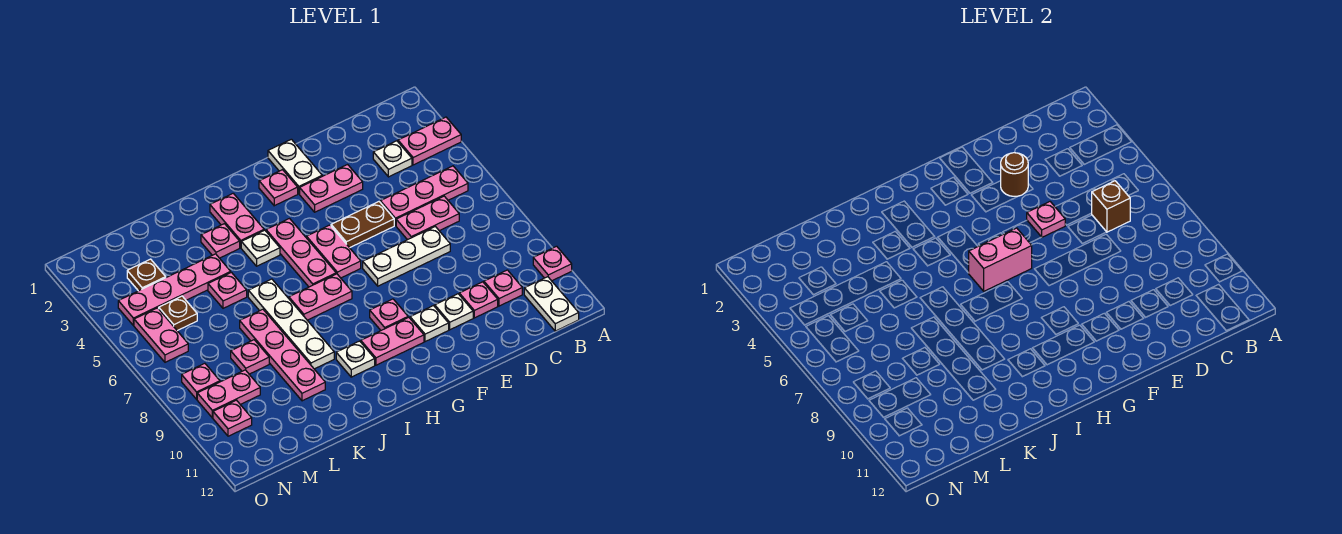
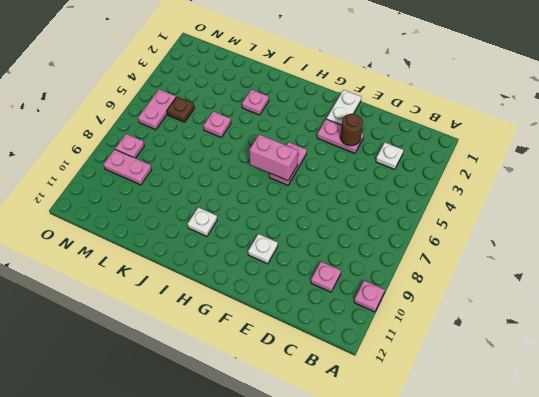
none -> pink 1x2 plate [398,117,461,165]
none -> pink 1x3 plate [380,166,468,226]
none -> white 1x2 plate [524,277,579,331]
none -> pink 1x2 plate [396,196,459,240]

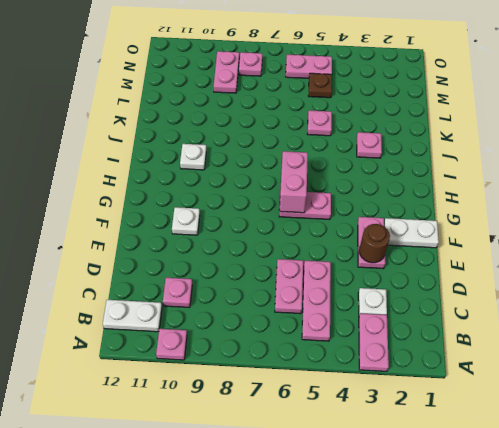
none -> white 1x3 plate [363,226,450,286]
none -> pink 1x1 plate [459,282,498,318]
none -> brown 1x2 plate [331,202,394,248]
none -> white 1x1 plate [435,294,473,330]

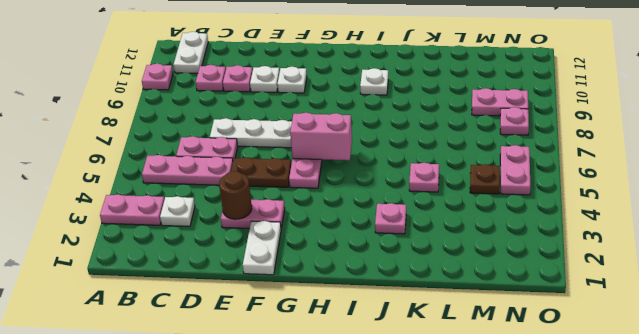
none -> pink 1x1 plate [259,170,298,206]
none -> pink 1x1 plate [370,299,408,330]
none -> pink 1x2 plate [361,317,424,365]
none -> pink 1x3 plate [266,219,336,287]

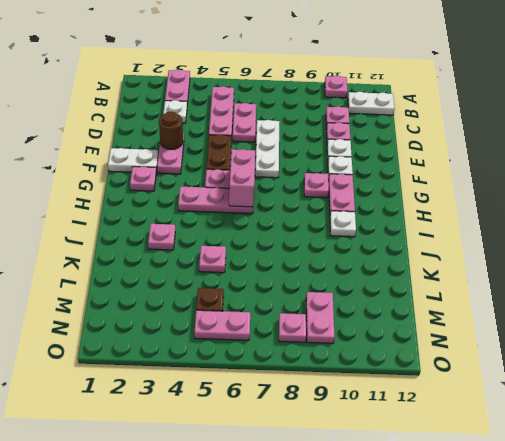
none -> pink 1x2 plate [289,274,352,320]
none -> pink 1x2 plate [210,193,264,248]
none -> white 1x1 plate [241,230,280,266]
none -> white 1x4 plate [248,279,334,369]

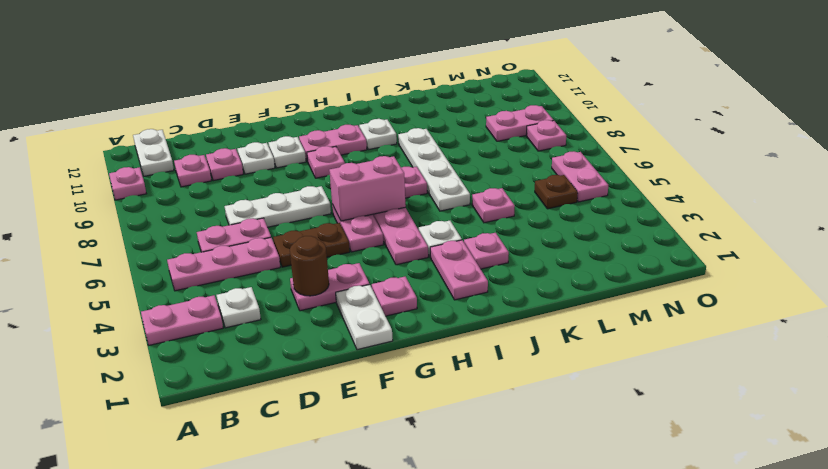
none -> pink 1x4 plate [118,254,231,325]
none -> pink 1x4 plate [240,309,325,401]
none -> pink 1x1 plate [231,340,269,374]
none -> brown 1x1 plate [127,259,166,291]

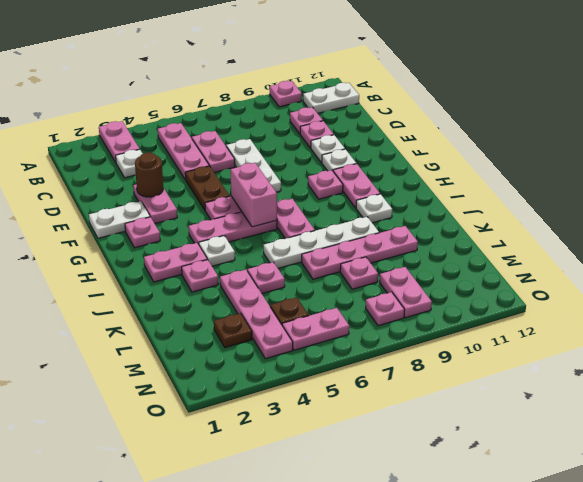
none -> pink 1x1 plate [213,400,252,436]
none -> brown 1x1 brick [1092,181,1130,232]
none -> pink 1x1 plate [1027,202,1065,237]

